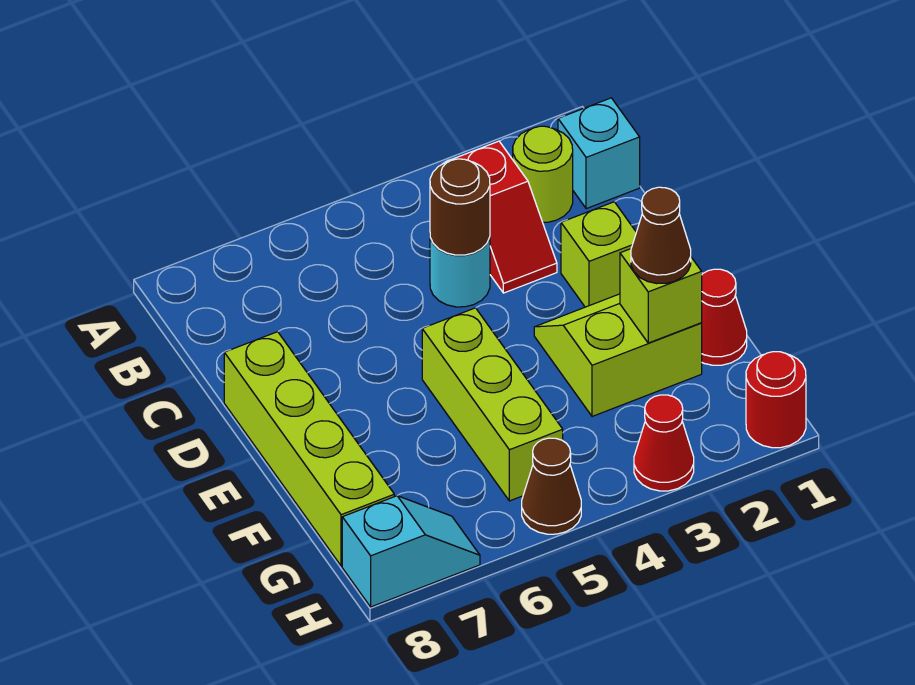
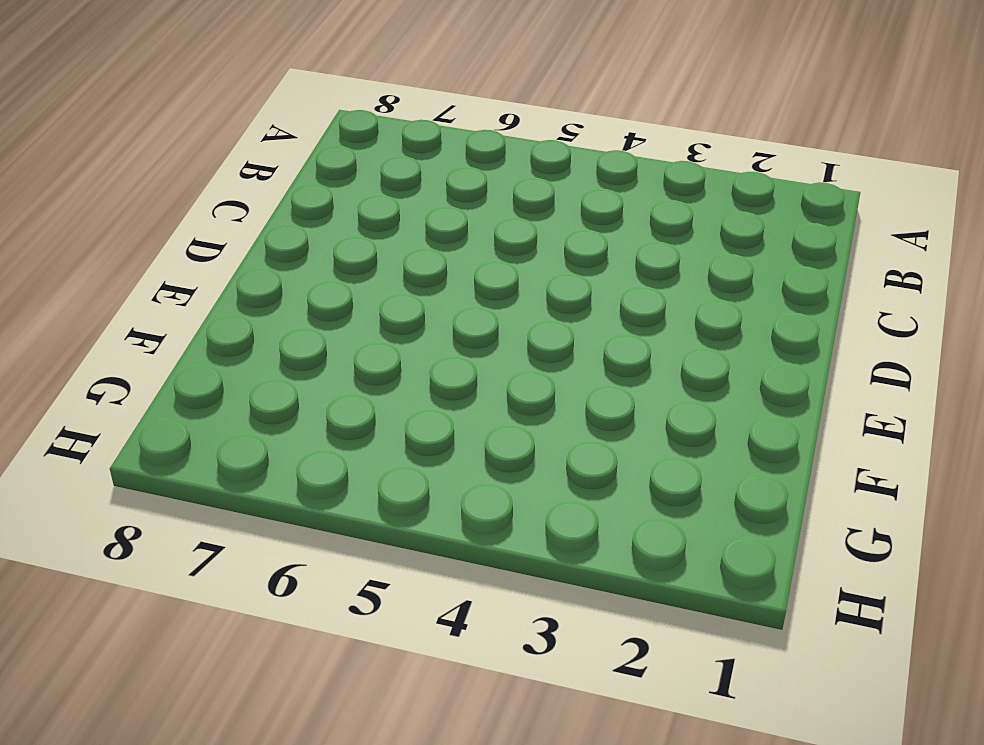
none -> cyan 1x1 brick [558,98,640,209]
none -> lime 1x1 round brick [513,126,573,222]
none -> red 1x2 slope [446,141,557,293]

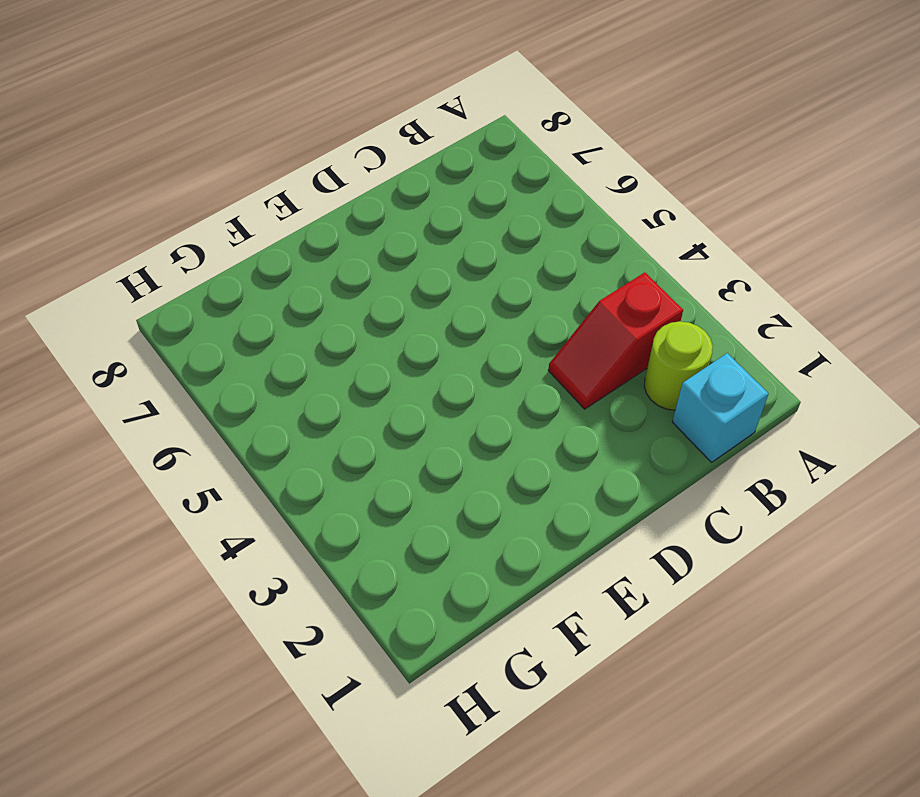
none -> cyan 1x1 round brick [430,237,490,307]
none -> lime 1x1 brick [561,202,636,307]
none -> lime 1x4 brick [224,332,394,566]

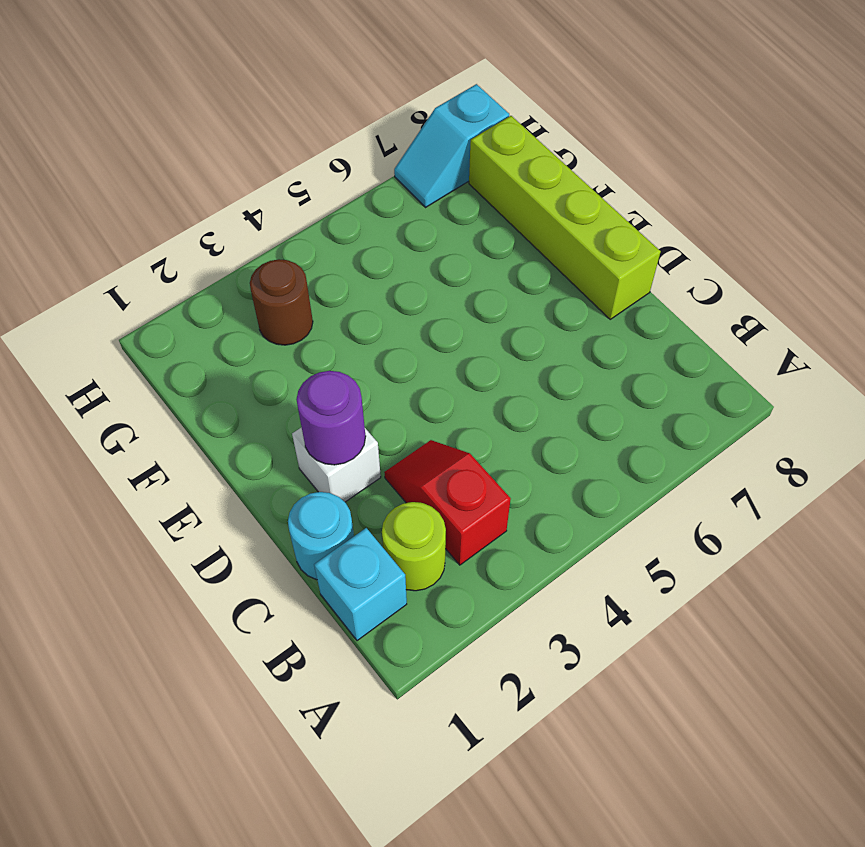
cyan 1x1 round brick [288,492,354,580] -> cyan 1x1 round brick moved to [430,237,490,307]
white 1x1 brick [292,427,381,502] -> lime 1x1 brick [561,202,636,307]
purple 1x1 round brick [296,371,366,465] -> none
brown 1x1 round brick [250,259,313,345] -> brown 1x1 round brick moved to [430,159,490,255]
none -> lime 2x2 slope [534,294,702,416]
none -> lime 1x3 brick [422,308,563,501]
none -> red 1x1 cone [702,269,747,365]

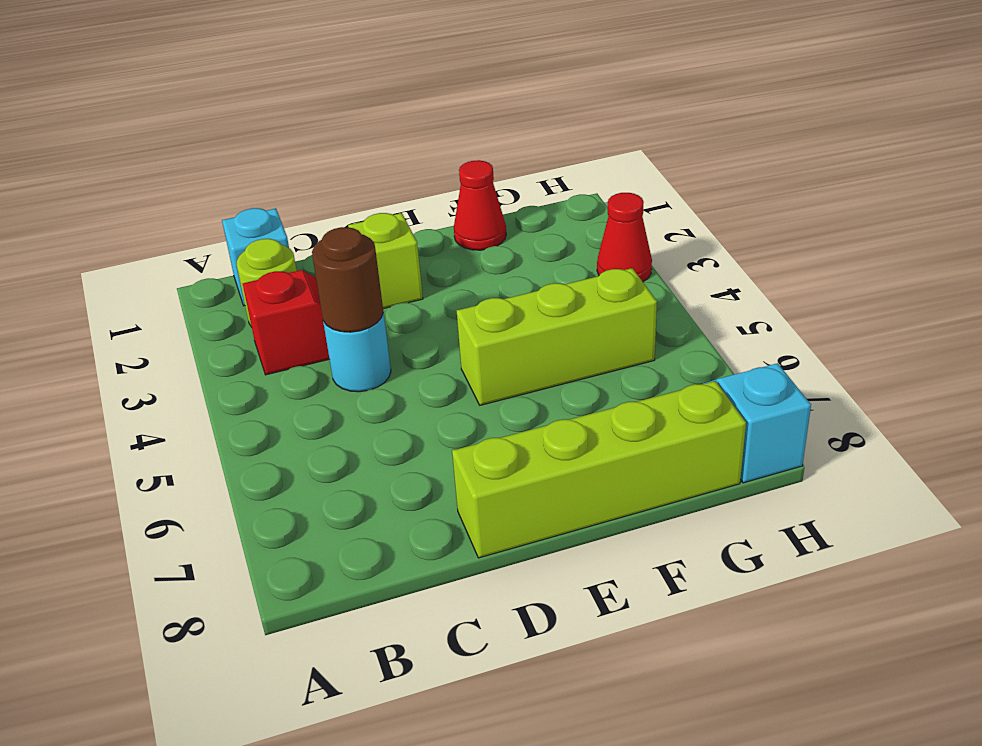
none -> lime 2x2 slope [534,294,702,416]
none -> red 1x1 round brick [746,352,806,448]
none -> brown 1x1 cone [522,438,581,534]

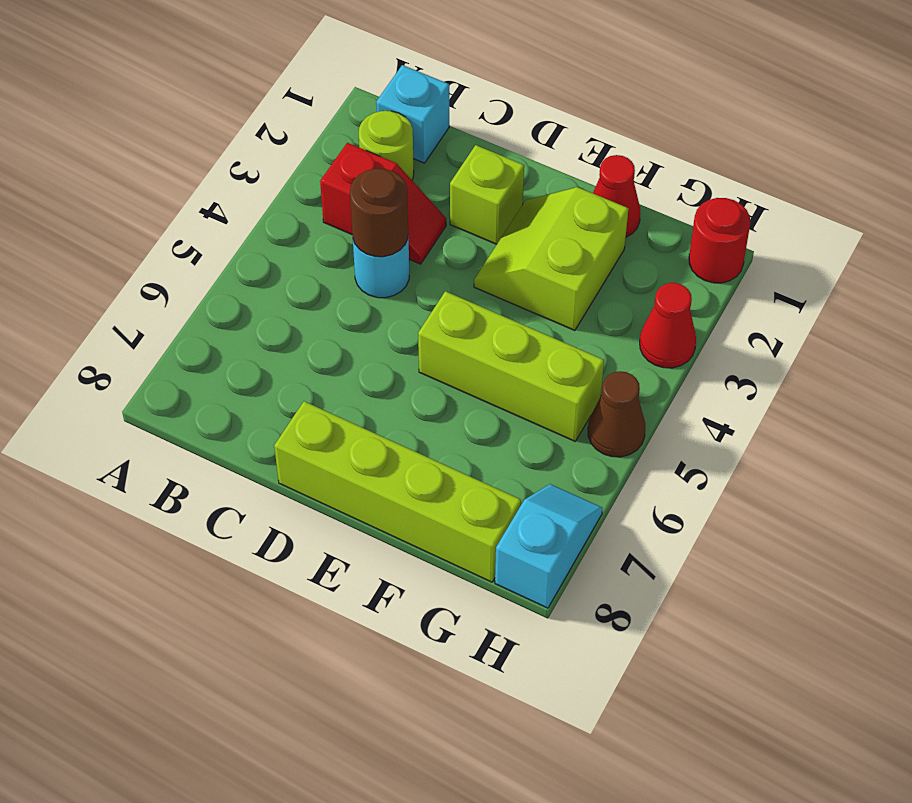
none -> lime 1x1 brick [620,249,702,343]
none -> brown 1x1 cone [631,187,691,284]

